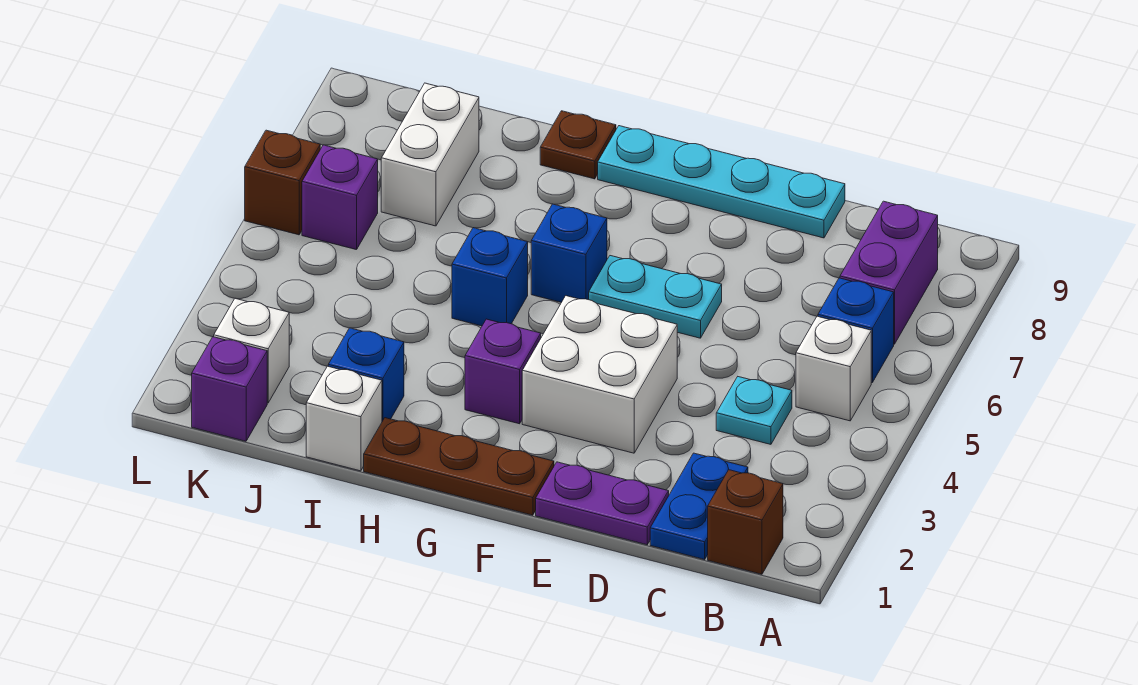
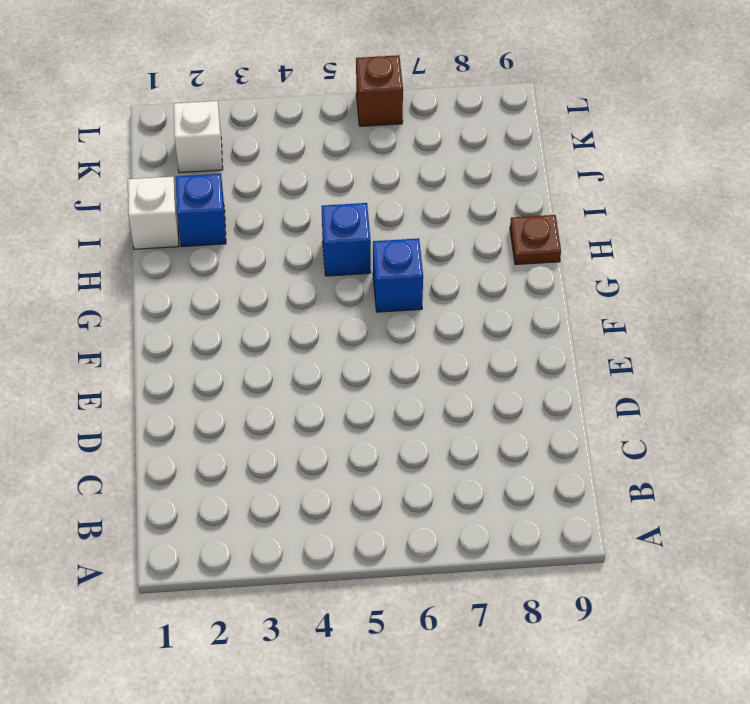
none -> brown 1x1 brick [708,470,783,574]
none -> white 1x1 brick [796,316,871,421]
none -> blue 1x1 brick [818,278,894,383]

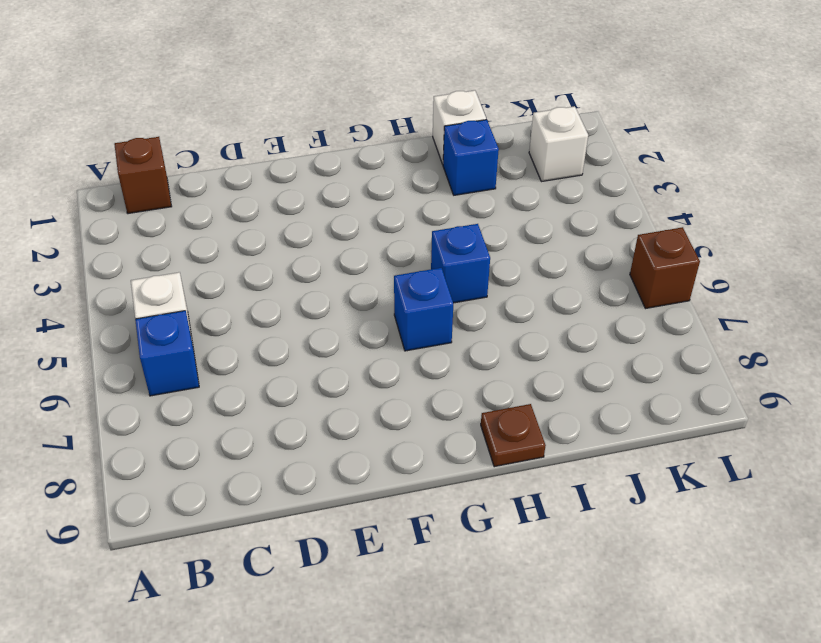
none -> purple 1x2 brick [840,201,938,344]
none -> blue 1x2 plate [650,453,748,560]
none -> cyan 1x1 plate [716,377,792,444]

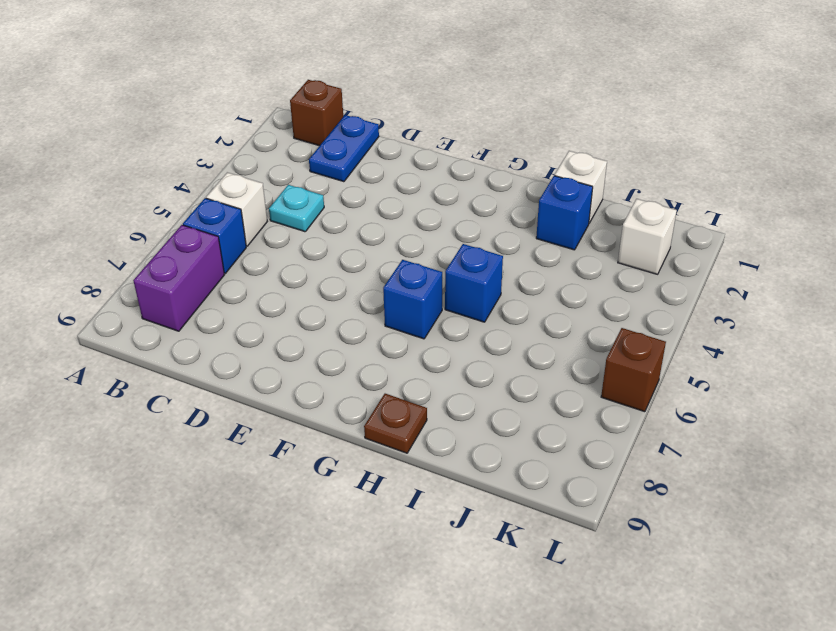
none -> purple 1x2 plate [536,462,669,545]
none -> cyan 1x4 plate [598,126,845,238]
none -> white 2x2 brick [522,296,677,453]

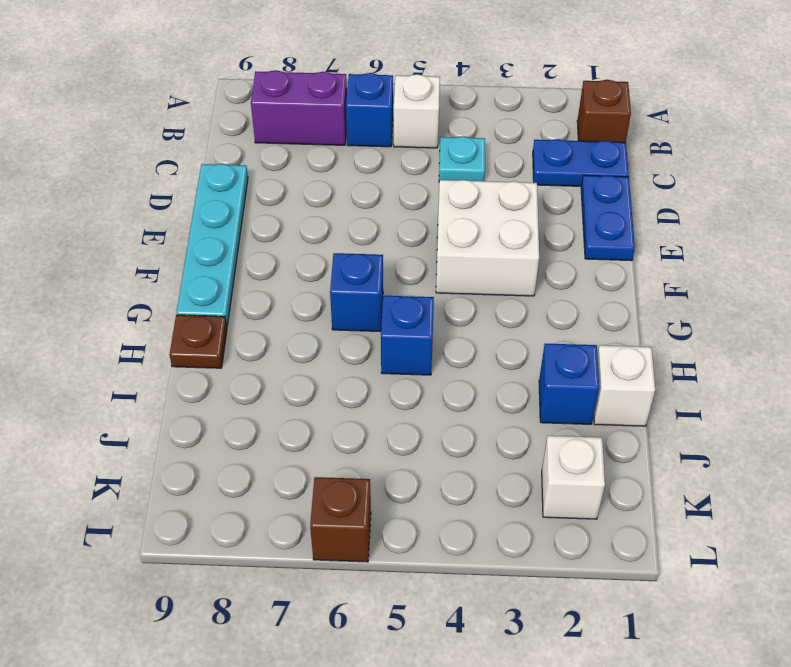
blue 1x2 plate [581,175,635,261] -> purple 1x2 plate [536,462,669,545]
none -> cyan 1x2 plate [589,256,722,338]
none -> brown 1x3 plate [364,418,554,515]
none -> purple 1x1 brick [465,319,541,424]

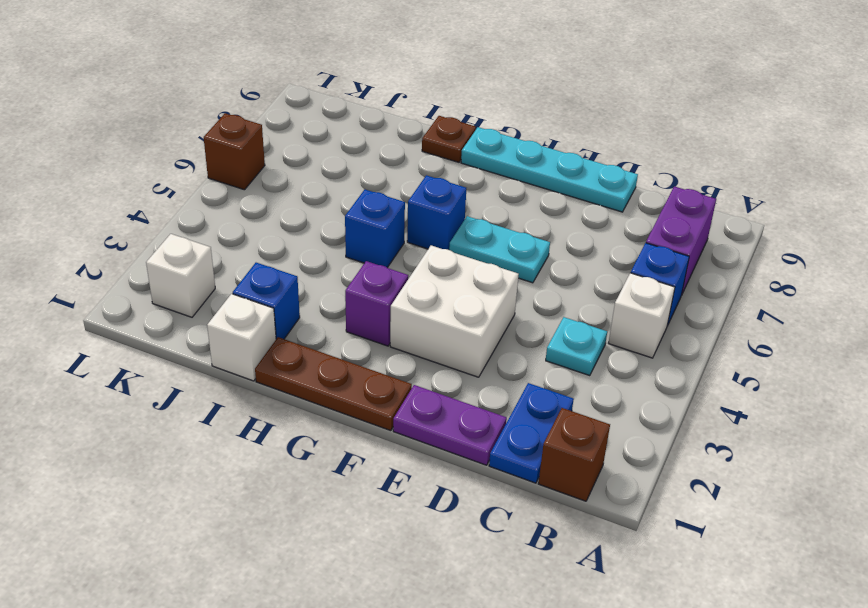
none -> white 1x2 brick [381,83,479,226]
none -> purple 1x1 brick [192,337,267,441]
none -> purple 1x1 brick [302,145,378,250]

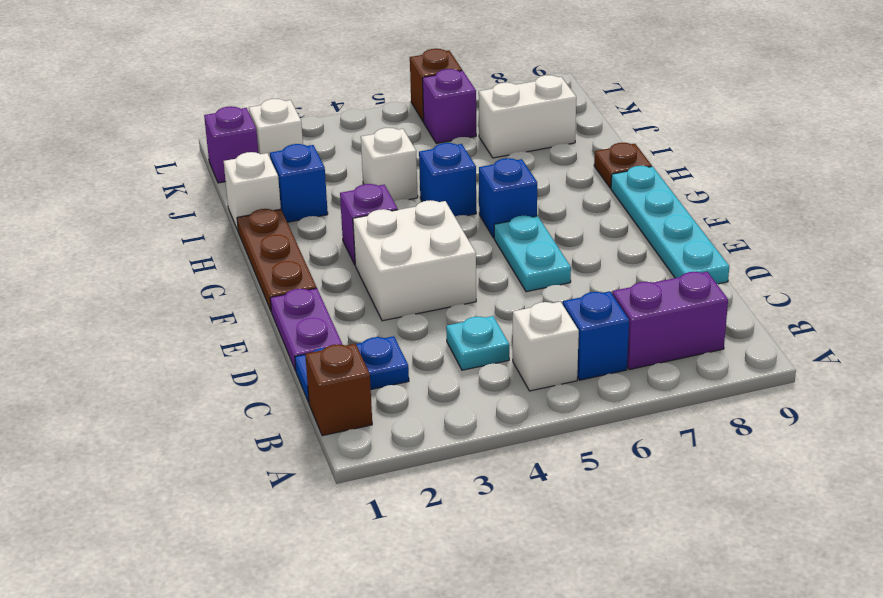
white 1x1 brick [361,128,418,201] -> none

